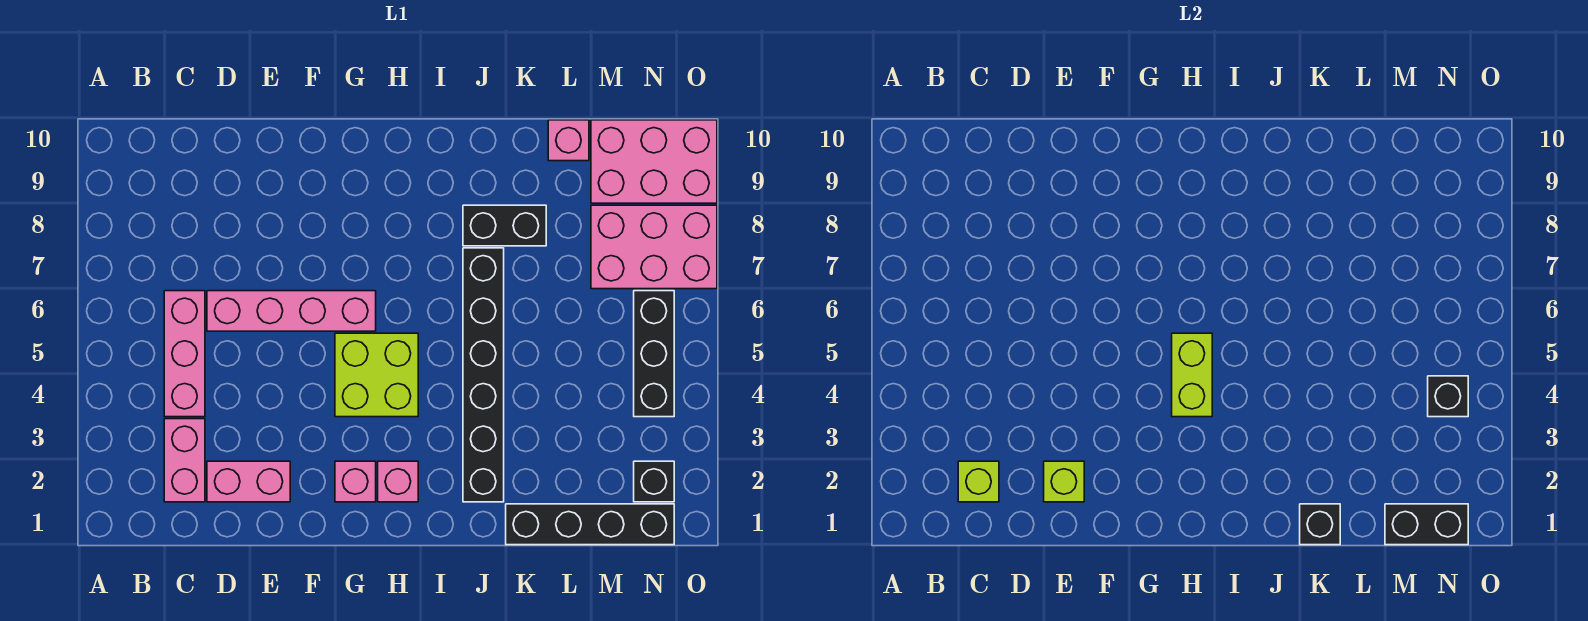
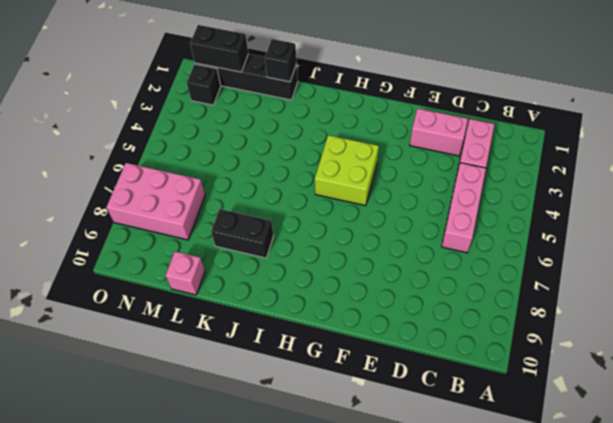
none -> pink 1x4 brick [207,291,376,331]
none -> pink 1x1 brick [335,461,376,502]
none -> pink 1x1 brick [378,461,418,502]

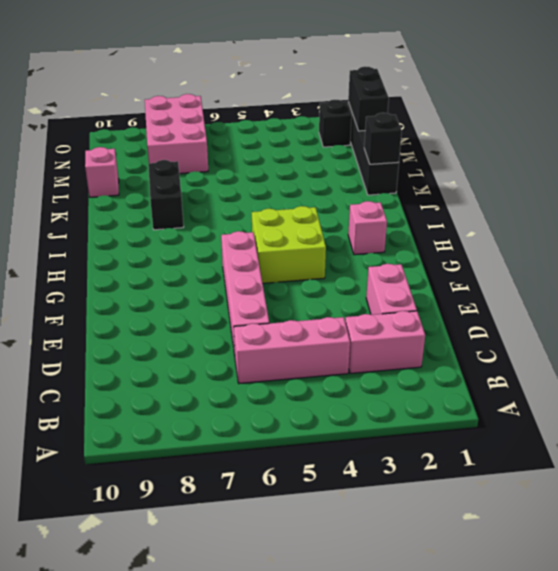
none -> pink 1x1 brick [335,461,376,502]
none -> black 1x6 brick [463,248,504,502]
none -> pink 2x3 brick [591,120,717,203]

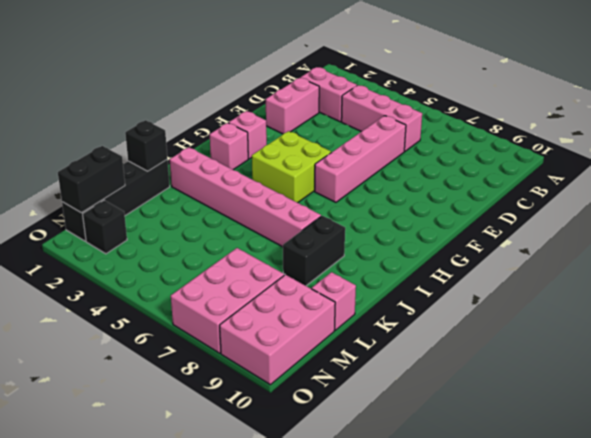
pink 1x6 brick [170,147,321,247] -> black 1x6 brick [463,248,504,502]
none -> black 1x3 brick [634,291,674,417]
none -> lime 1x1 brick [958,461,999,502]
none -> lime 1x1 brick [1044,461,1084,502]

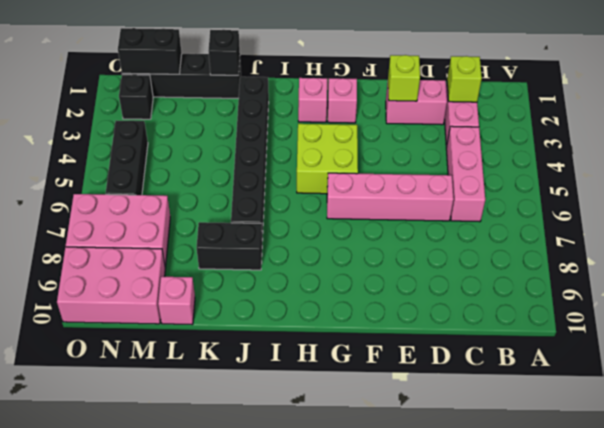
none -> lime 1x2 brick [1172,333,1212,417]
none -> black 1x1 brick [1428,376,1468,417]

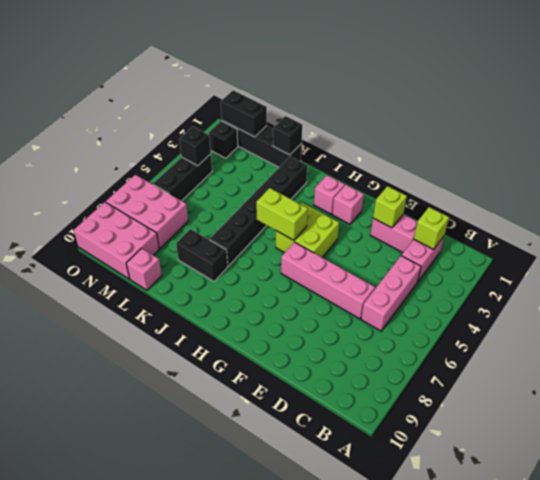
lime 1x2 brick [256,188,308,240] -> lime 1x2 brick turned to [1172,333,1212,417]

